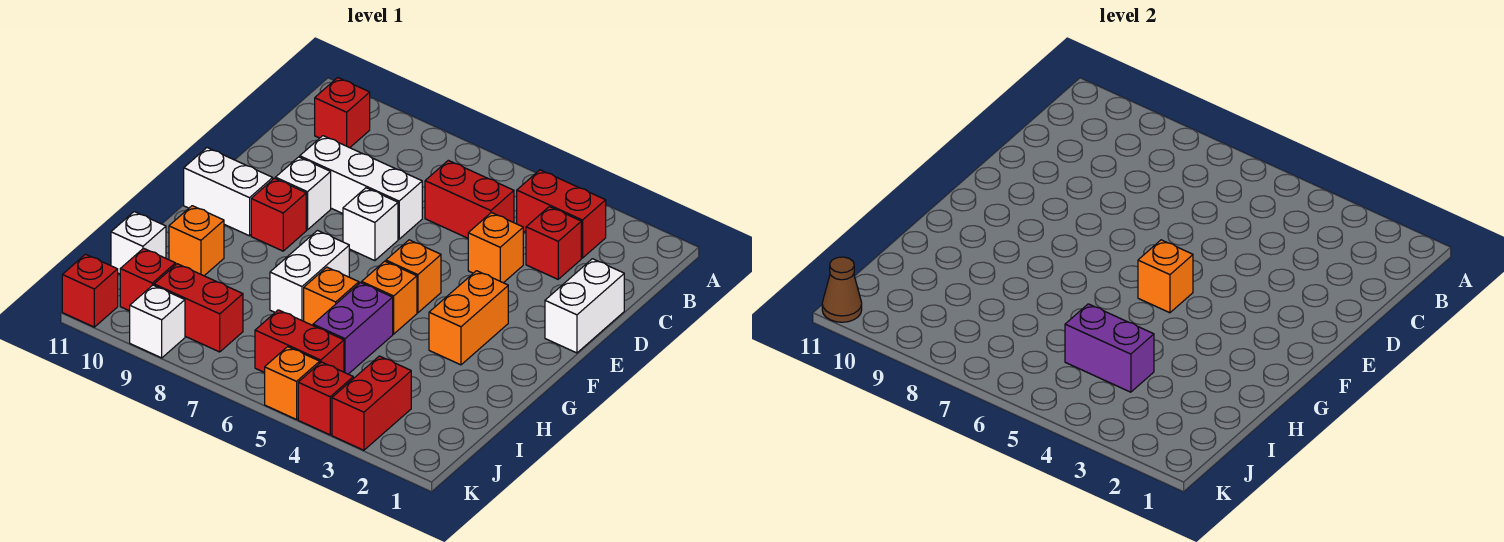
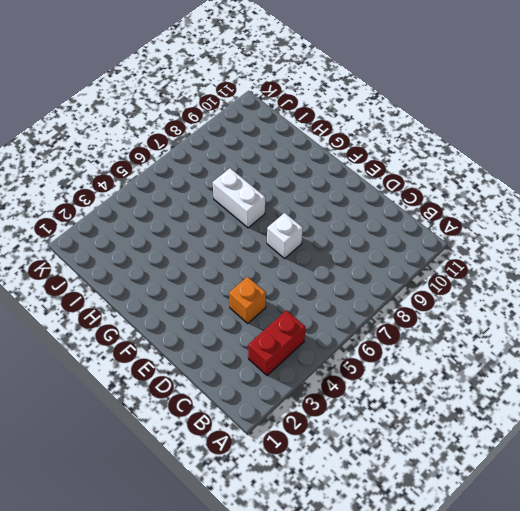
none -> red 1x1 brick [315,78,370,148]
none -> red 1x1 brick [526,207,581,279]
none -> red 1x2 brick [425,160,514,238]
none -> white 1x2 brick [545,259,624,353]

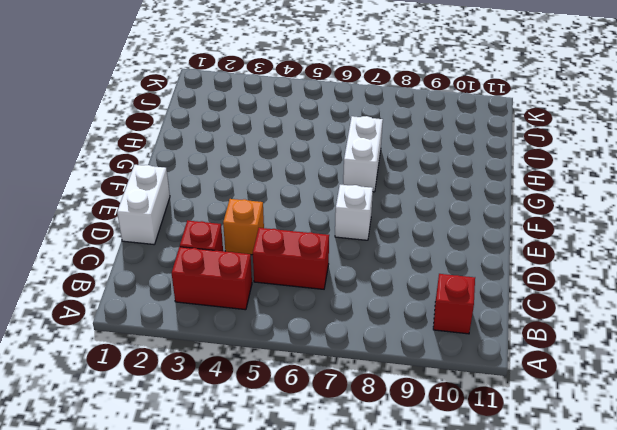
none -> white 1x3 brick [300,136,422,239]
none -> white 1x1 brick [275,157,331,230]
none -> orange 1x2 brick [429,271,508,365]
none -> orange 1x1 brick [386,240,441,313]

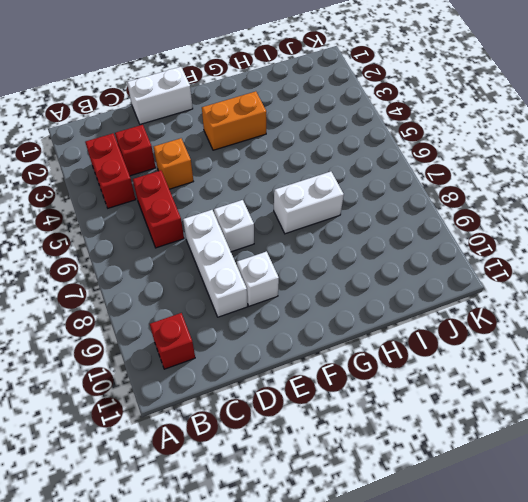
none -> orange 1x1 brick [386,240,441,313]
none -> red 1x1 brick [251,178,306,251]
none -> white 1x2 brick [184,148,273,236]
none -> orange 1x1 brick [362,261,417,334]

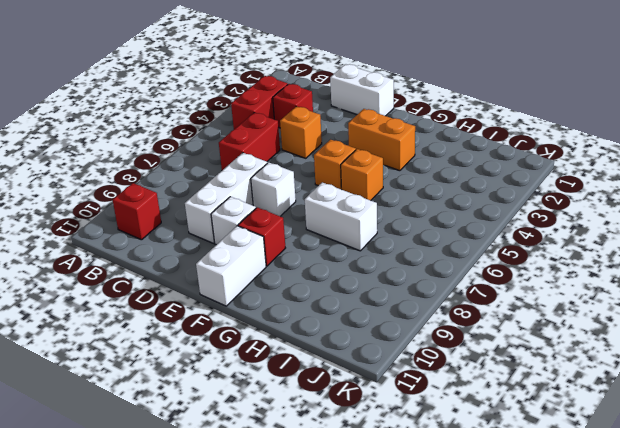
none -> purple 1x2 brick [313,283,393,374]
none -> orange 1x1 brick [304,267,359,325]
none -> orange 1x1 brick [169,206,224,276]
none -> white 1x1 brick [111,212,166,274]

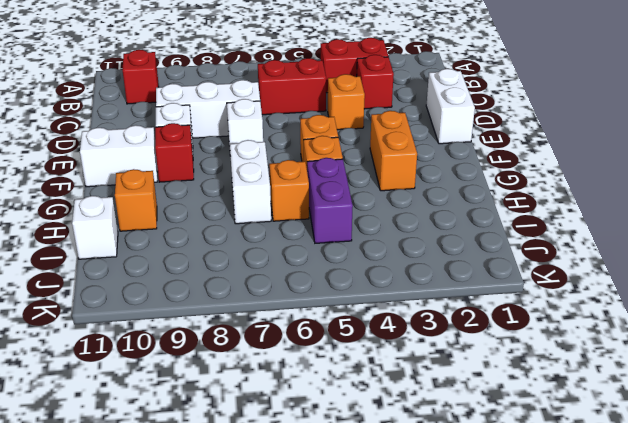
none -> red 1x2 brick [332,356,411,450]
none -> red 1x2 brick [255,310,344,373]
none -> red 1x2 brick [154,264,243,352]
none -> red 1x1 brick [120,248,176,311]

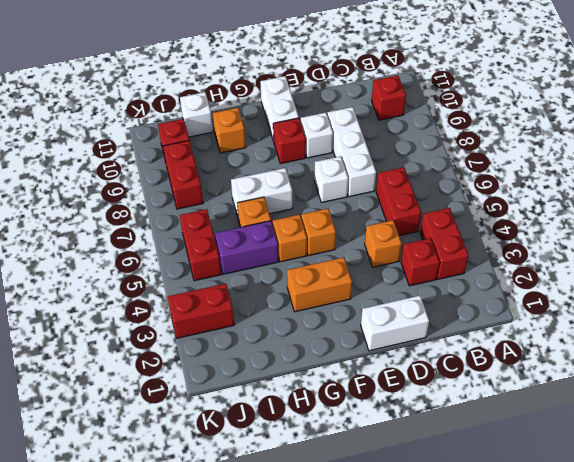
none -> red 1x1 brick [298,362,353,435]
none -> orange 1x1 brick [265,347,320,419]
none -> white 1x1 brick [130,285,185,358]
none -> red 1x1 brick [62,254,118,327]

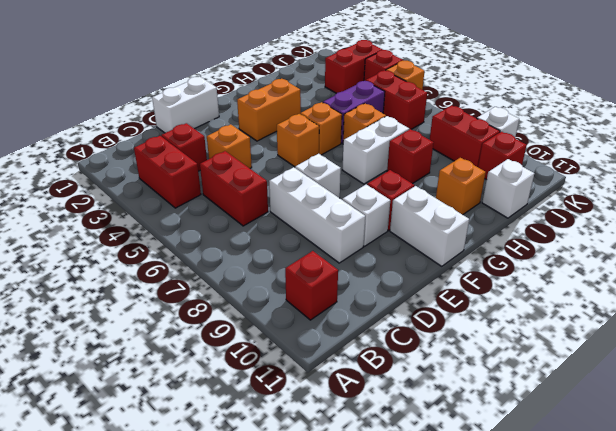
red 1x1 brick [387,129,434,184] -> red 1x1 brick moved to [62,254,118,327]
none -> orange 1x1 brick [1138,240,1193,313]
none -> purple 1x2 brick [1065,304,1154,392]
none -> brown 1x1 cone [822,257,862,322]

